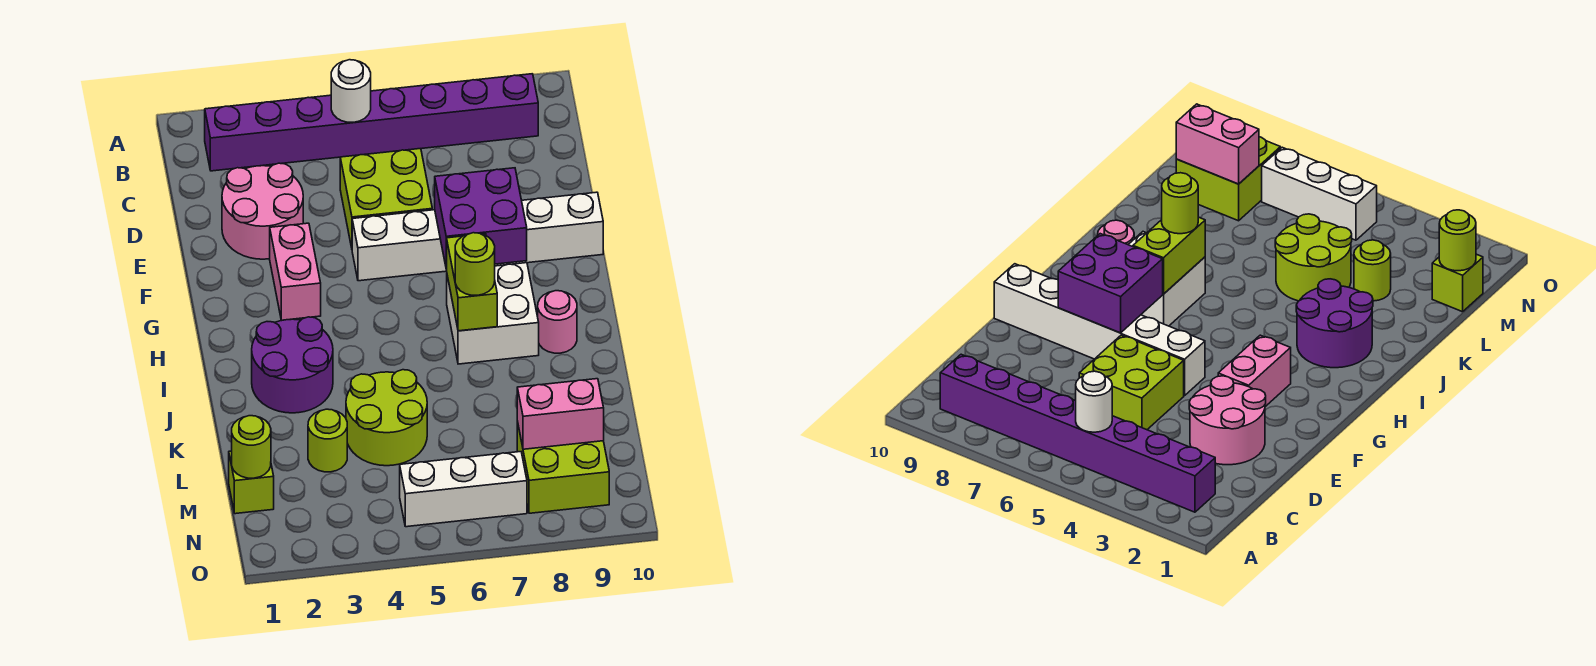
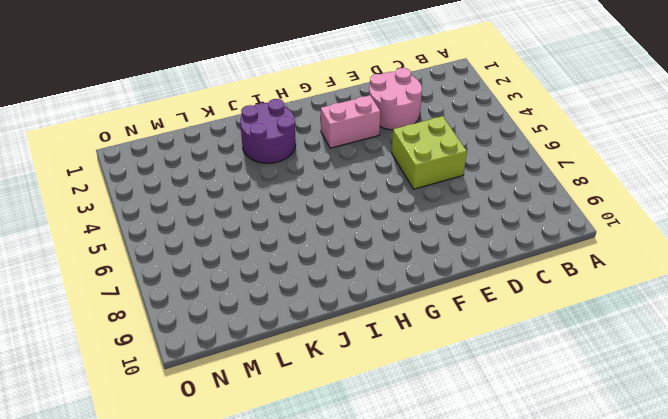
none -> purple 1x8 brick [205,74,538,171]
none -> white 1x6 brick [352,192,603,281]
none -> white 2x2 brick [447,263,539,364]

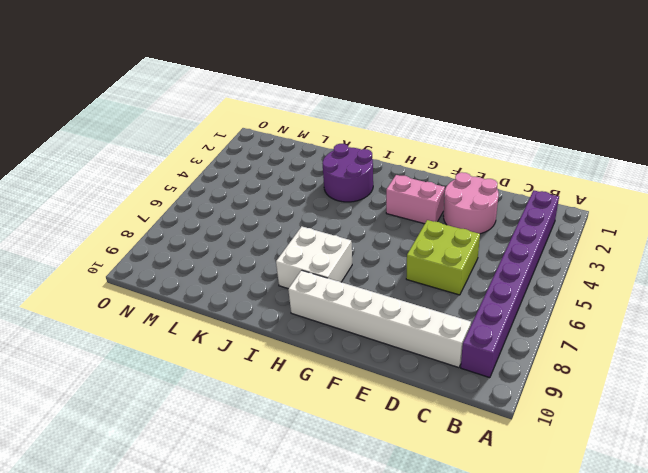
white 1x6 brick [288,270,471,368] -> white 1x6 brick turned to [352,192,603,281]
none -> pink 1x1 round brick [538,291,577,353]
none -> lime 2x2 round brick [346,370,427,466]
none -> lime 1x1 round brick [308,409,347,472]

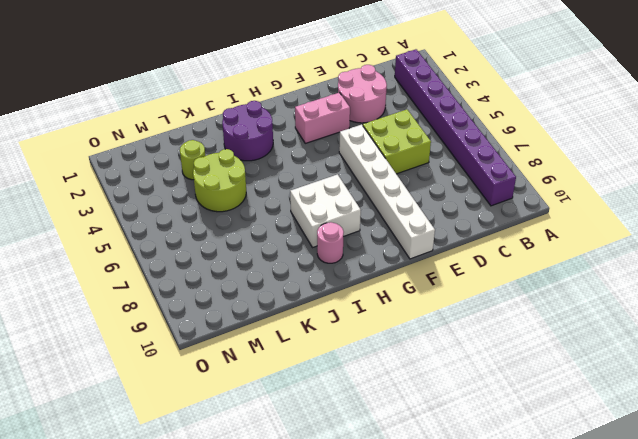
none -> lime 1x1 brick [229,451,274,514]
none -> lime 2x2 brick [517,421,609,513]
none -> white 1x3 brick [400,452,527,527]

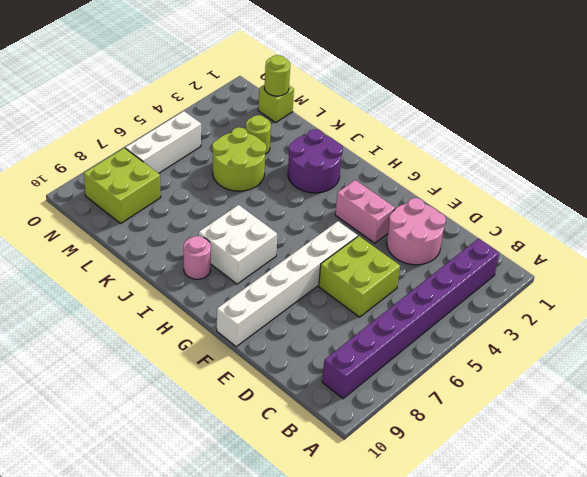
none -> white 1x1 round brick [331,60,371,122]
none -> purple 2x2 brick [435,168,527,269]
none -> lime 1x2 brick [447,234,497,331]

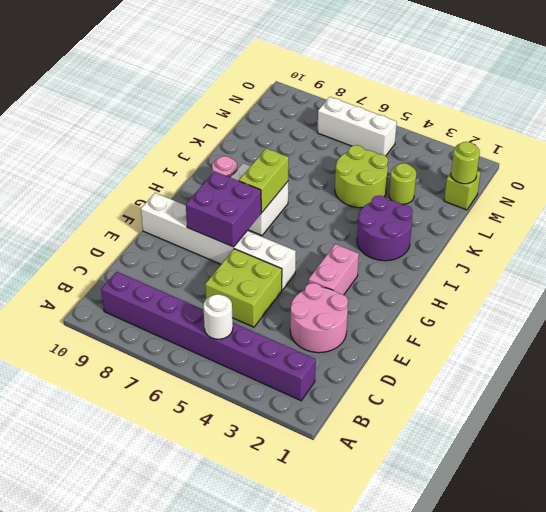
none -> lime 2x2 brick [517,421,609,513]
none -> pink 1x2 brick [517,379,604,449]
none -> lime 1x1 round brick [455,233,495,295]

